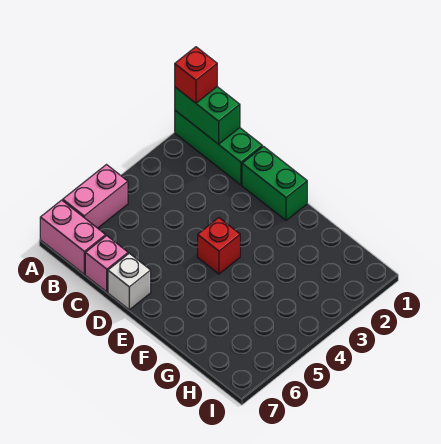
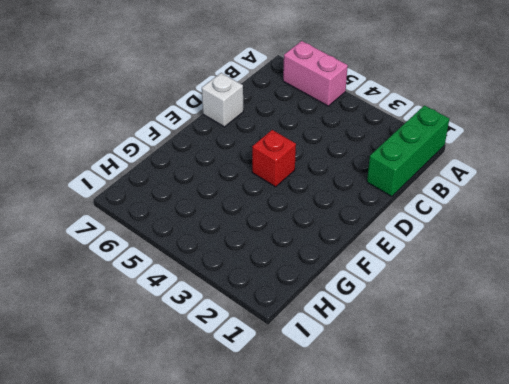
none -> pink 1x2 brick [40,200,106,274]
none -> pink 1x1 brick [85,236,128,292]

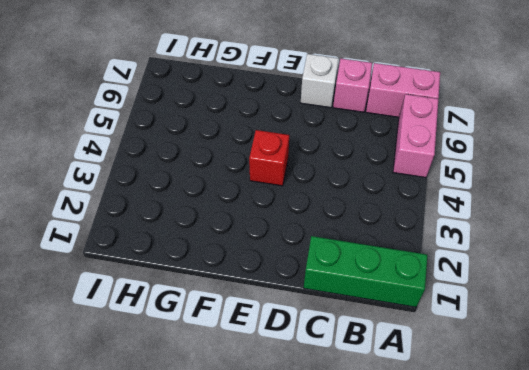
none -> green 1x2 brick [242,146,307,220]
none -> green 1x2 brick [175,87,240,144]

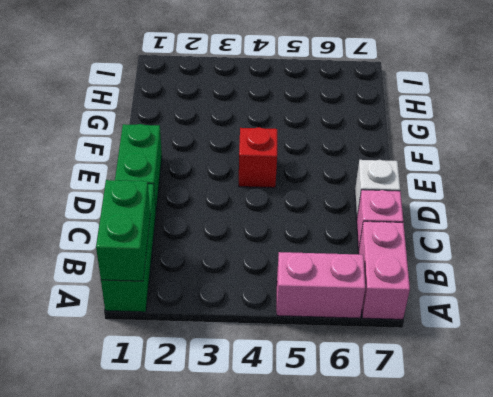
none -> red 1x1 brick [175,47,217,103]

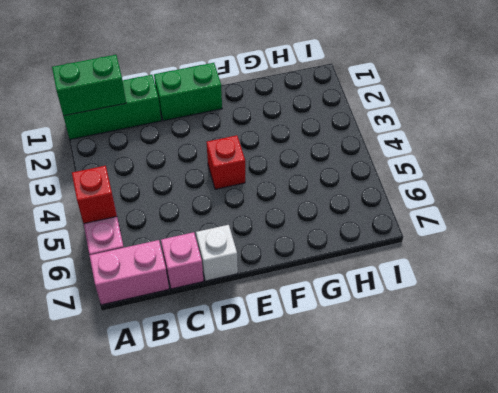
red 1x1 brick [72,166,117,224] -> red 1x1 brick moved to [175,47,217,103]

